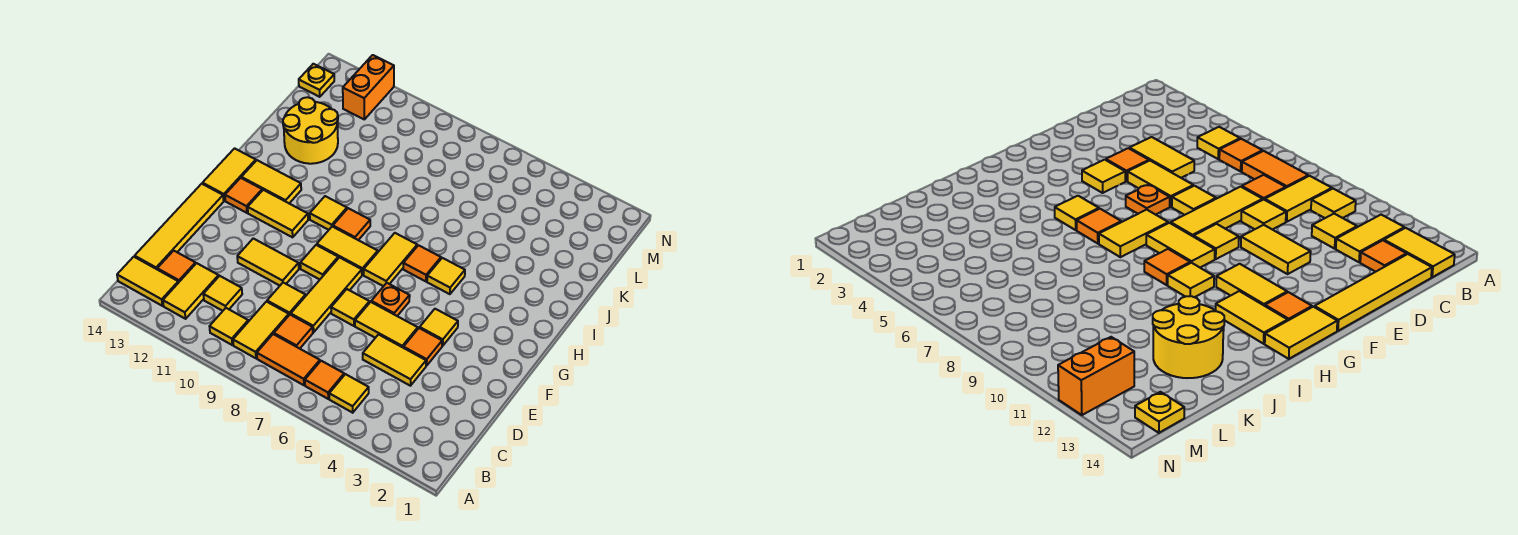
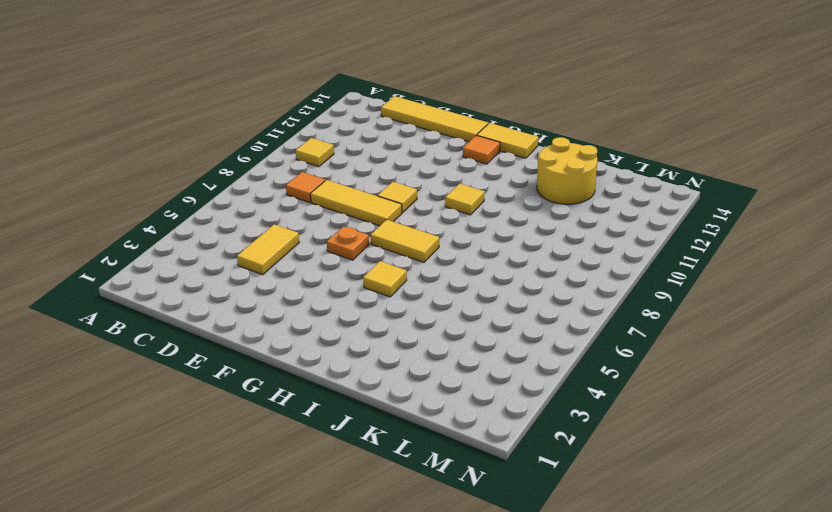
none -> yellow 1x1 tile [329,374,369,413]
none -> orange 1x1 tile [305,361,344,399]
none -> orange 1x2 tile [257,334,320,385]
none -> yellow 1x2 tile [233,302,289,358]

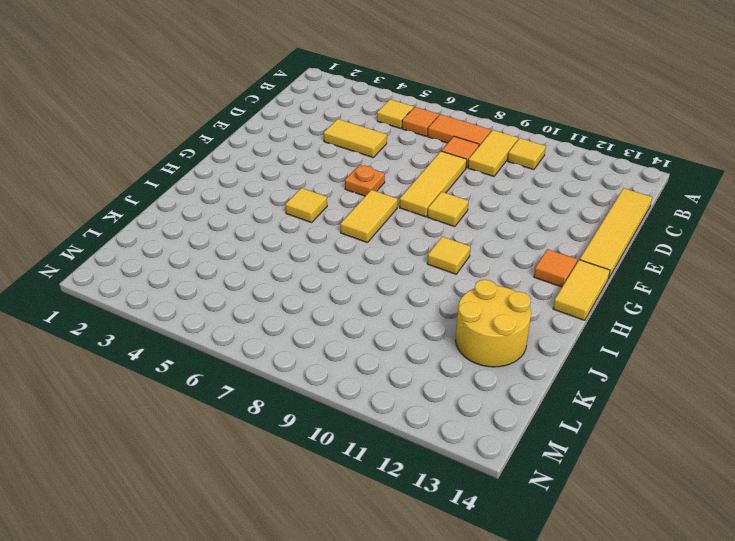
none -> yellow 1x2 tile [163,263,219,319]
none -> yellow 1x2 tile [117,257,178,306]
none -> yellow 1x1 tile [203,276,242,311]
none -> orange 1x1 tile [157,251,196,283]

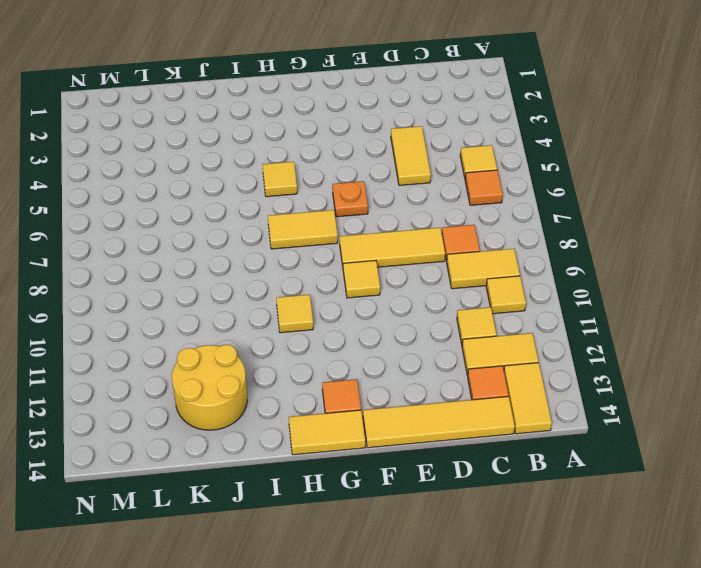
none -> orange 1x2 tile [257,334,320,385]
none -> yellow 1x1 tile [267,283,305,315]
none -> orange 1x1 tile [404,328,442,366]
none -> yellow 1x2 tile [355,302,418,348]

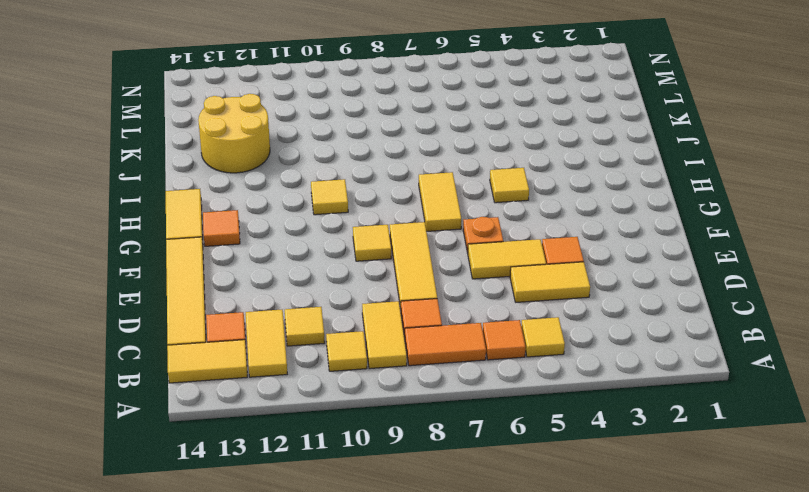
none -> yellow 1x1 tile [267,283,305,315]
none -> yellow 1x1 tile [331,289,369,326]
none -> yellow 1x2 tile [237,238,299,286]
none -> yellow 1x1 tile [420,309,458,346]

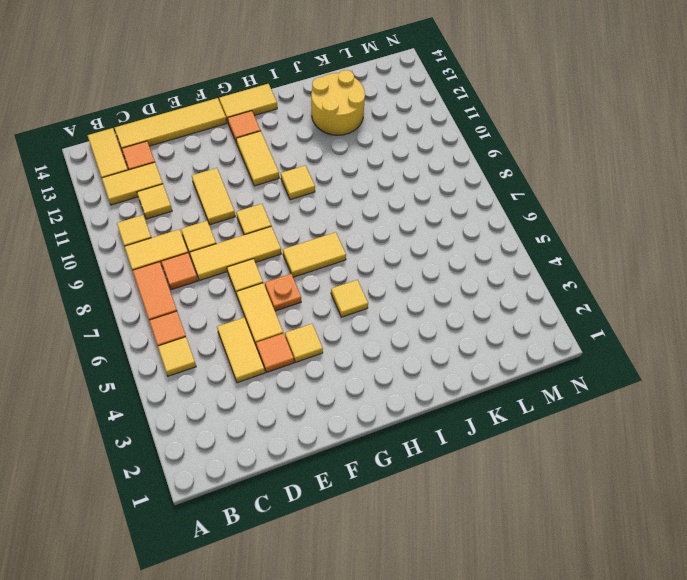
none -> yellow 1x2 tile [317,227,378,275]
none -> orange 1x1 tile [403,245,441,281]
none -> orange 1x1 tile [333,208,370,240]
none -> yellow 1x2 tile [241,160,301,203]

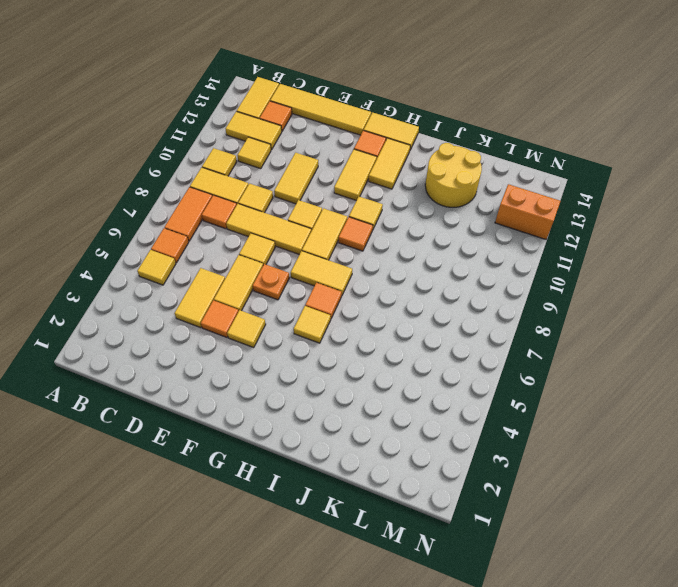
none -> yellow 1x1 plate [299,64,334,97]

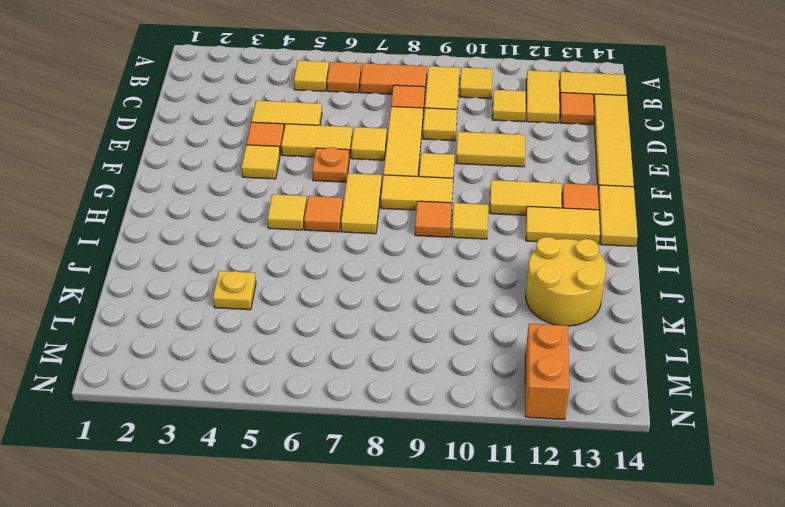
yellow 1x1 plate [213,271,256,310] -> yellow 1x1 plate moved to [299,64,334,97]

